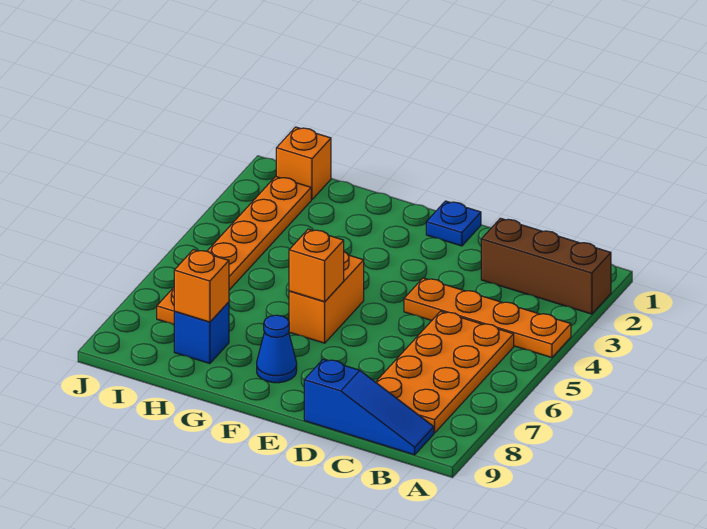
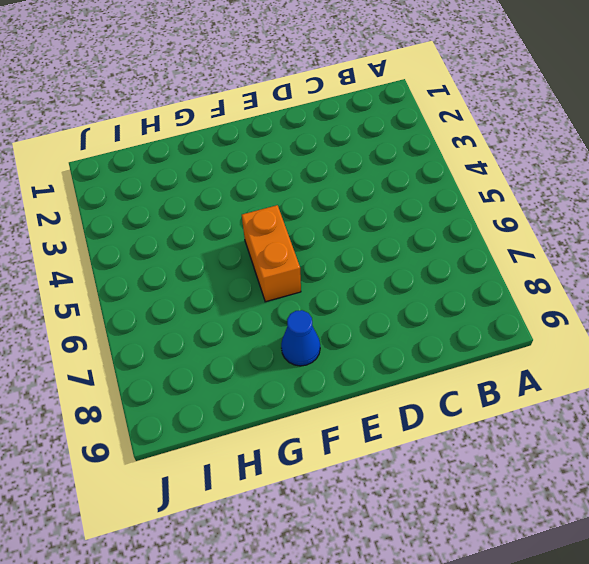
none -> brown 1x3 brick [481,218,611,314]
none -> orange 1x4 plate [404,278,571,358]
none -> orange 2x4 plate [376,311,514,433]

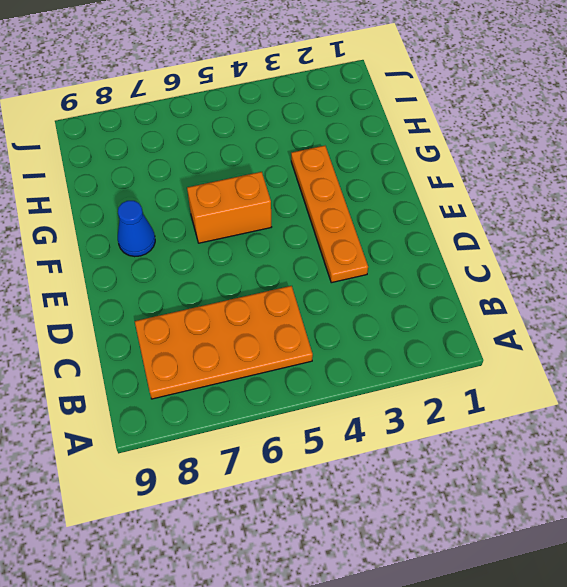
orange 1x4 plate [291,146,368,283] -> orange 1x4 plate moved to [404,278,571,358]
none -> brown 1x3 brick [481,218,611,314]
none -> blue 1x3 slope [304,359,434,455]
none -> blue 1x1 plate [426,201,481,246]

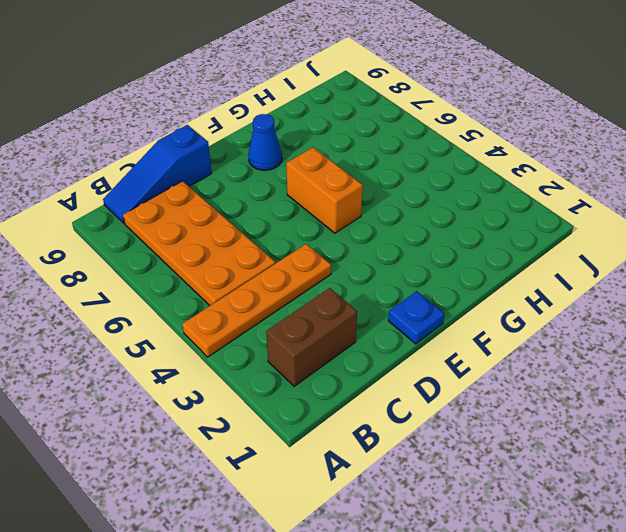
brown 1x2 brick [266,288,357,386] -> brown 1x3 brick [481,218,611,314]
none -> blue 1x1 brick [174,302,229,364]
none -> orange 1x1 brick [276,127,331,200]
none -> orange 1x6 plate [157,176,311,325]

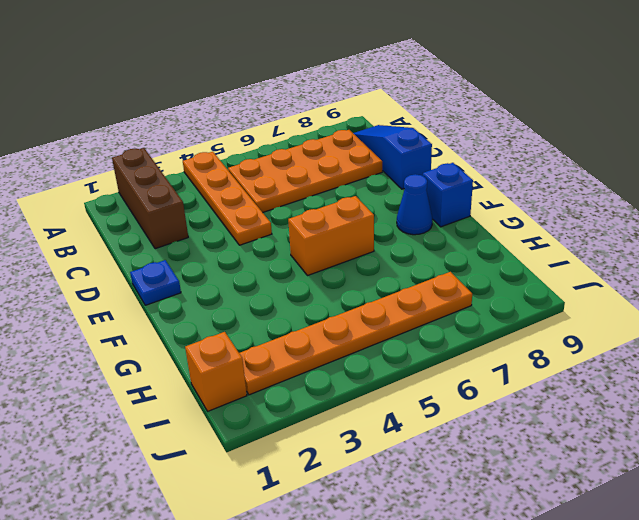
blue 1x1 brick [423,163,473,227] -> blue 1x1 brick moved to [174,302,229,364]
none -> orange 1x1 brick [289,229,344,302]
none -> orange 1x1 brick [174,250,229,322]

